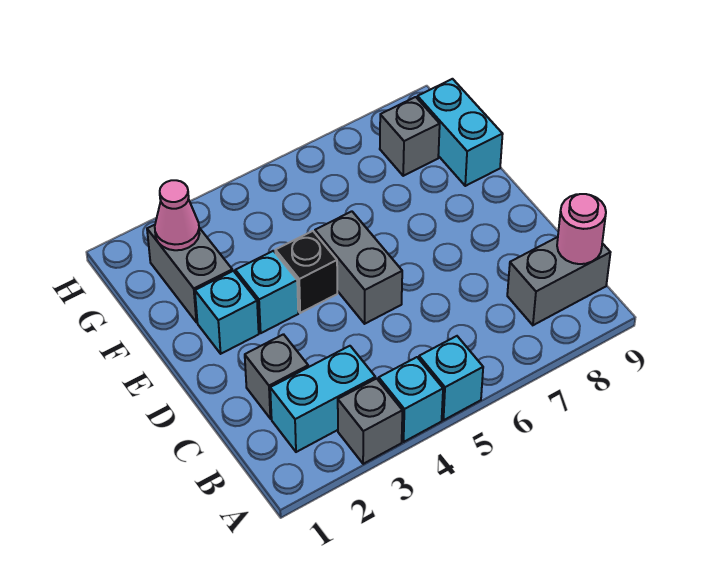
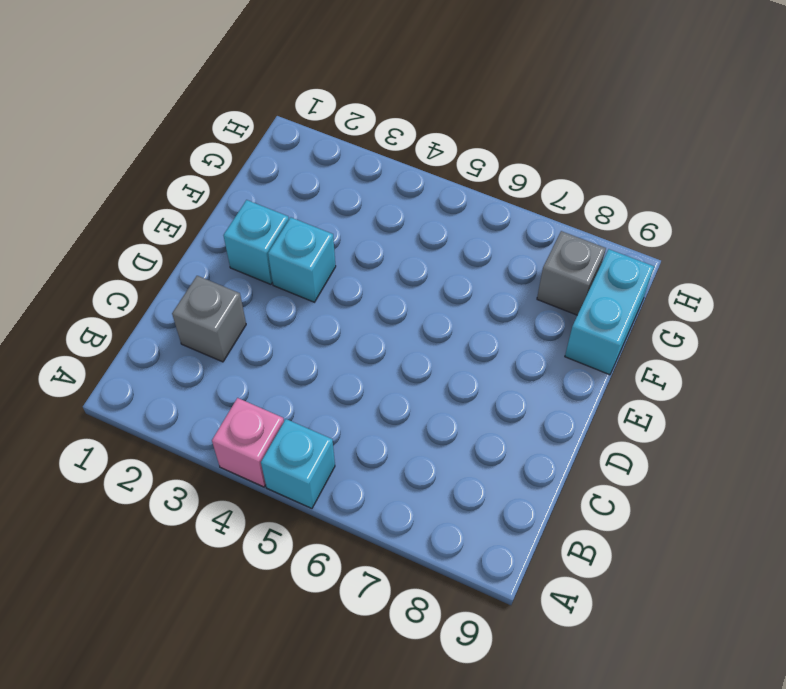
pink 1x1 brick [212,398,284,487] -> cyan 1x1 brick [379,357,443,442]
none -> grey 1x1 brick [338,378,402,464]
none -> cyan 1x2 brick [270,346,375,452]
none -> grey 1x2 brick [507,237,610,325]

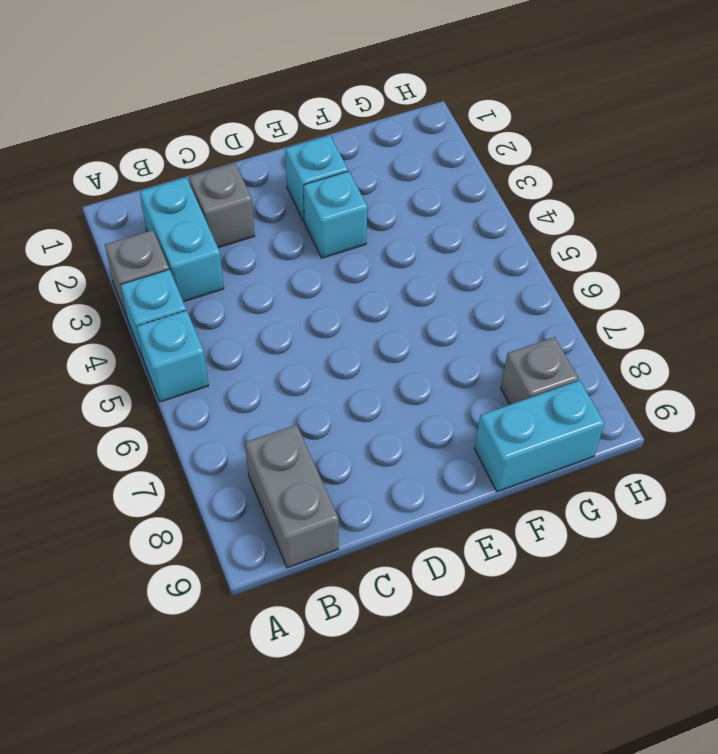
none -> grey 1x2 brick [315,211,402,324]
none -> black 1x1 brick [275,231,337,313]
none -> grey 1x2 brick [147,225,232,322]

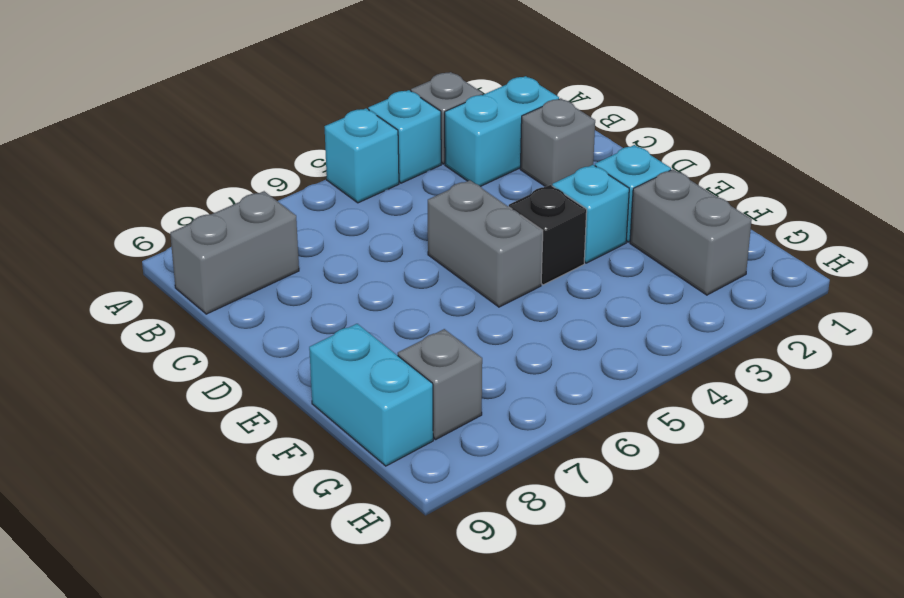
none -> pink 1x1 round brick [557,194,606,264]
none -> pink 1x1 cone [155,180,199,250]

